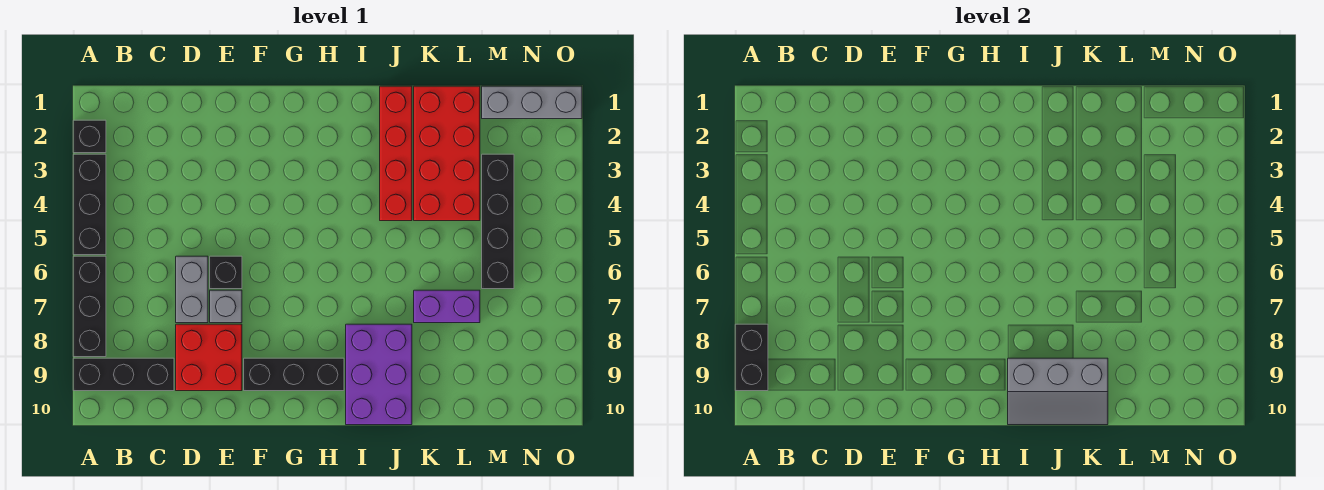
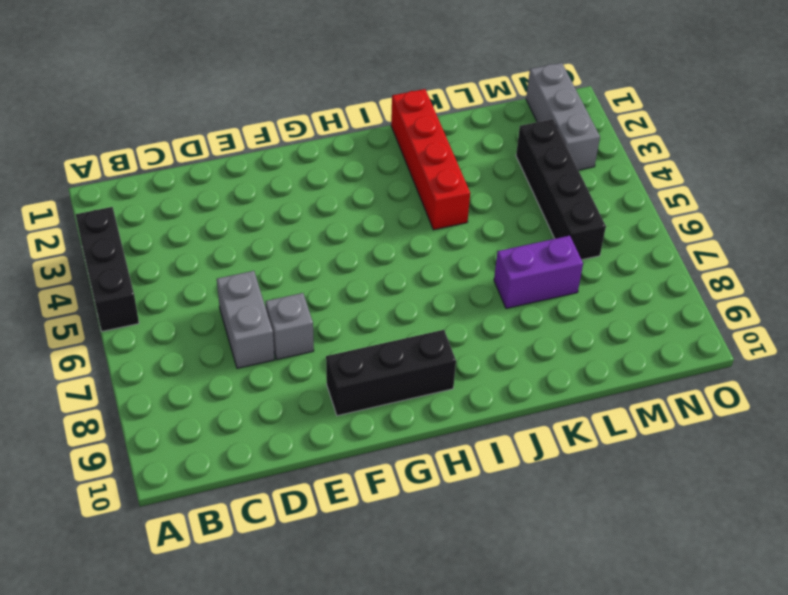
grey 1x3 brick [526,63,600,170] -> grey 1x3 brick turned to [482,86,582,119]
none -> black 1x1 brick [73,120,106,153]
none -> black 1x3 brick [73,256,106,357]
none -> black 1x3 brick [73,358,174,391]

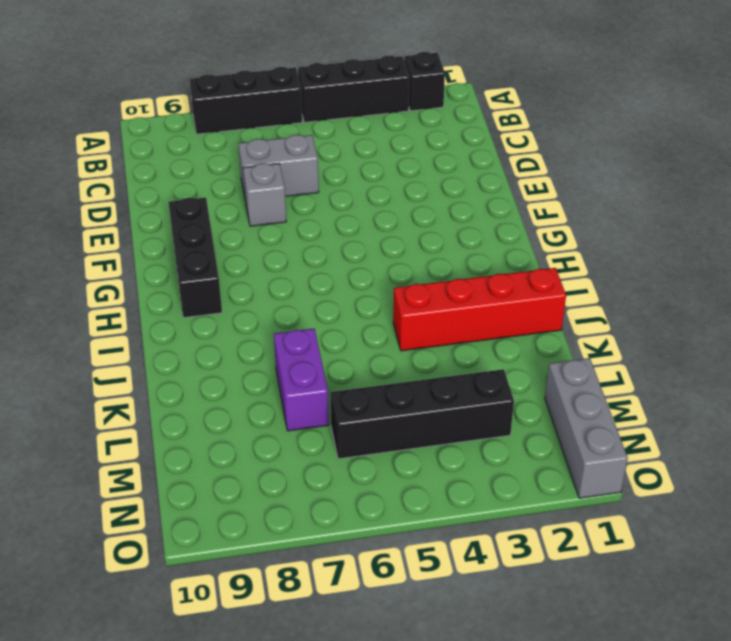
none -> black 1x3 brick [73,358,174,391]
none -> red 2x2 brick [176,324,242,391]
none -> black 1x1 brick [210,256,242,289]

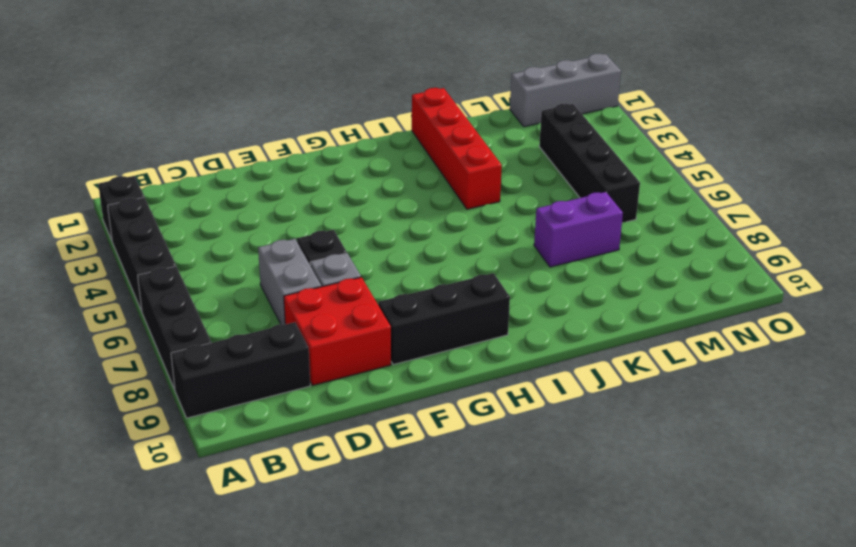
none -> purple 2x3 brick [346,324,412,425]
none -> red 2x4 brick [414,86,480,221]
none -> black 1x2 brick [735,324,768,391]

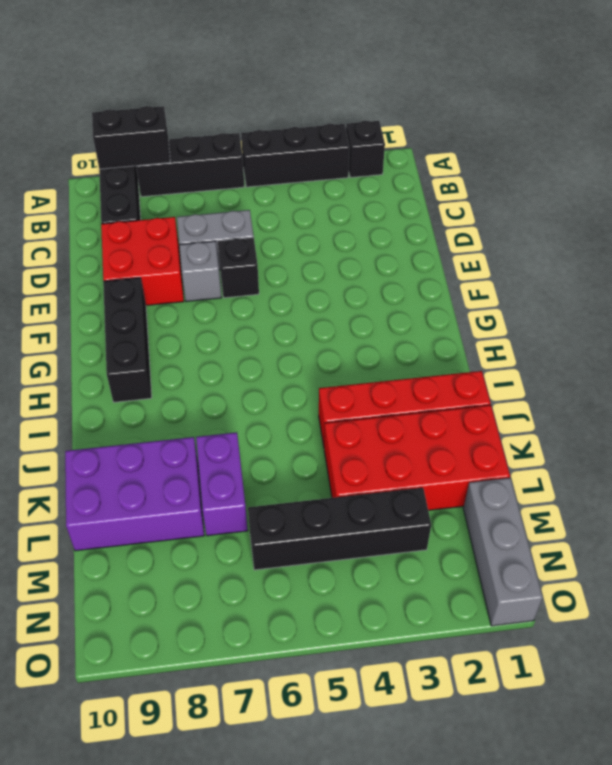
purple 2x3 brick [65,437,204,551] -> purple 2x3 brick moved to [346,324,412,425]
none -> grey 2x3 slope [1008,358,1108,425]

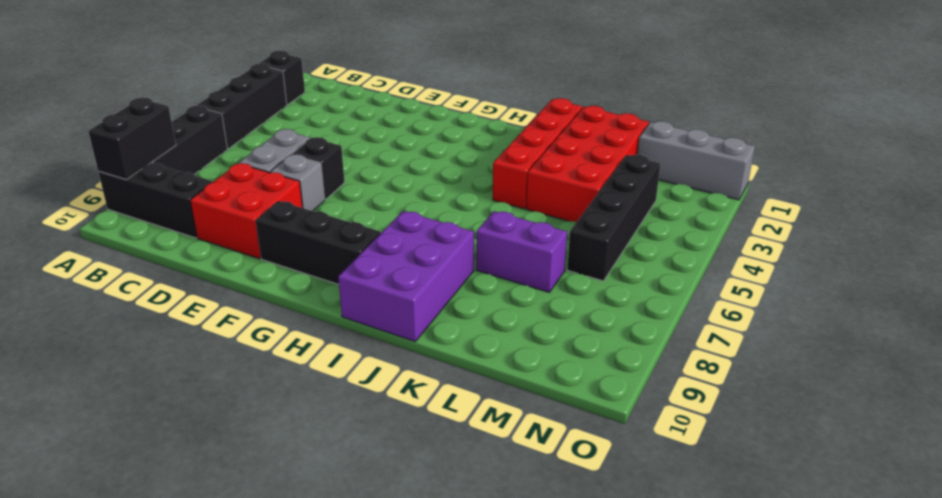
none -> grey 2x3 slope [1008,358,1108,425]

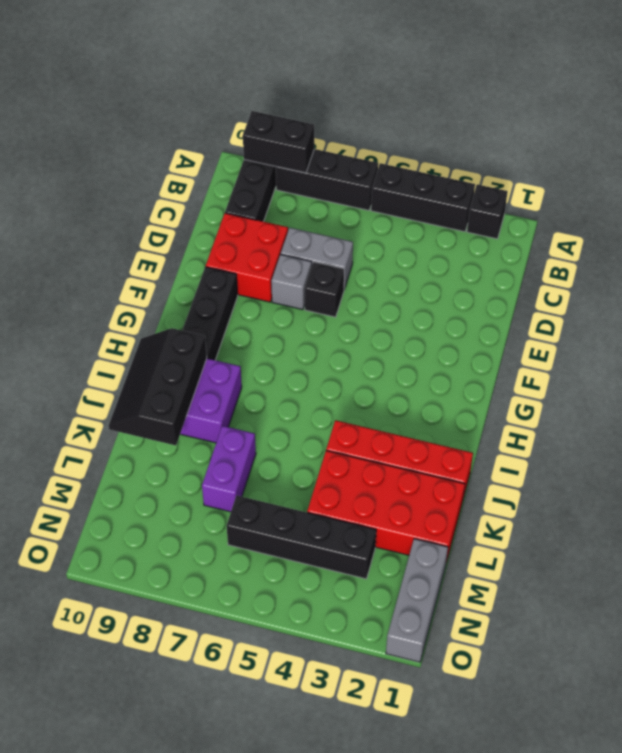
black 2x3 slope [109,328,207,445] -> grey 2x3 slope [1008,358,1108,425]

